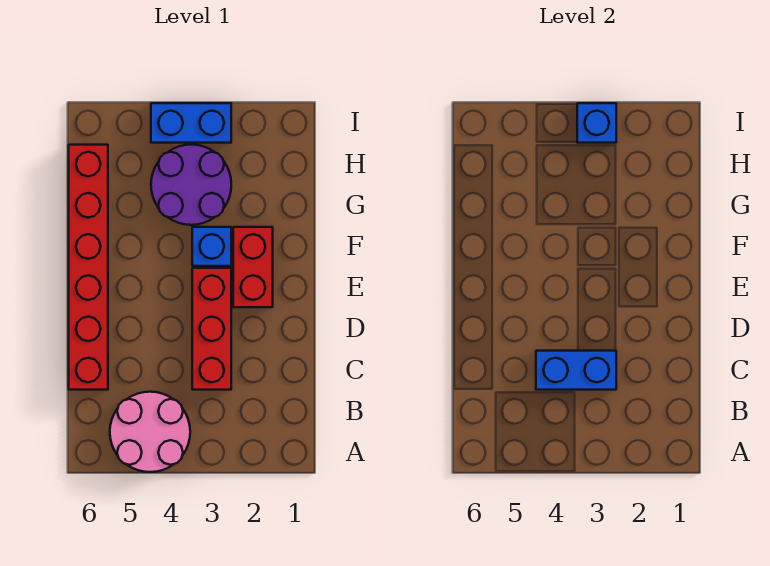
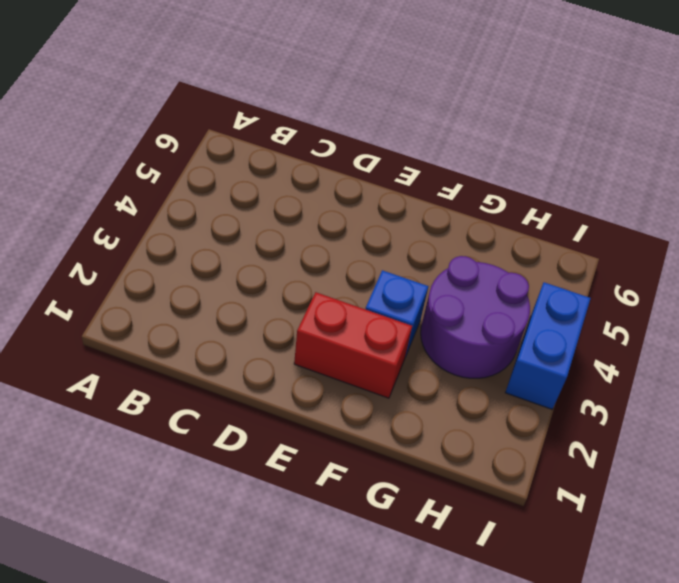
none -> pink 2x2 round brick [110,392,190,472]
none -> red 1x3 brick [192,268,231,390]

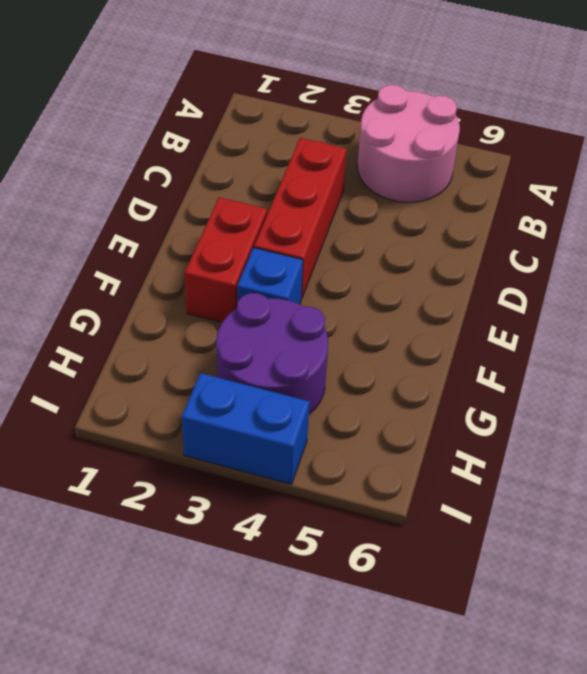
none -> red 1x6 brick [69,145,108,390]
none -> blue 1x2 brick [536,351,616,390]

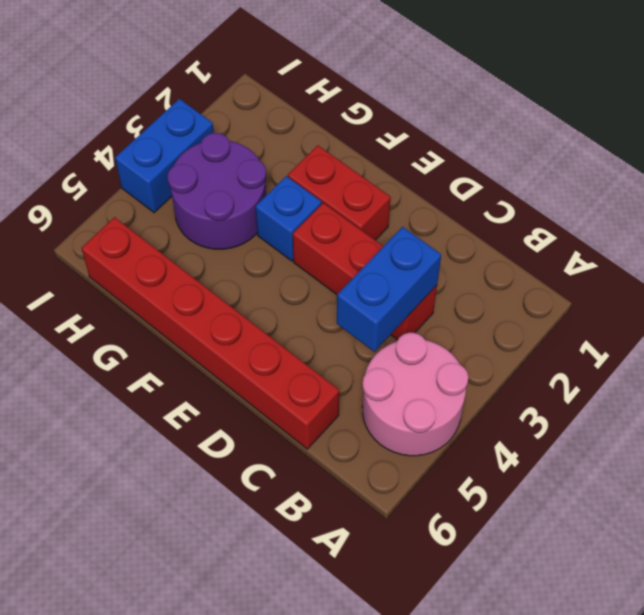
none -> blue 1x1 brick [577,103,616,143]

